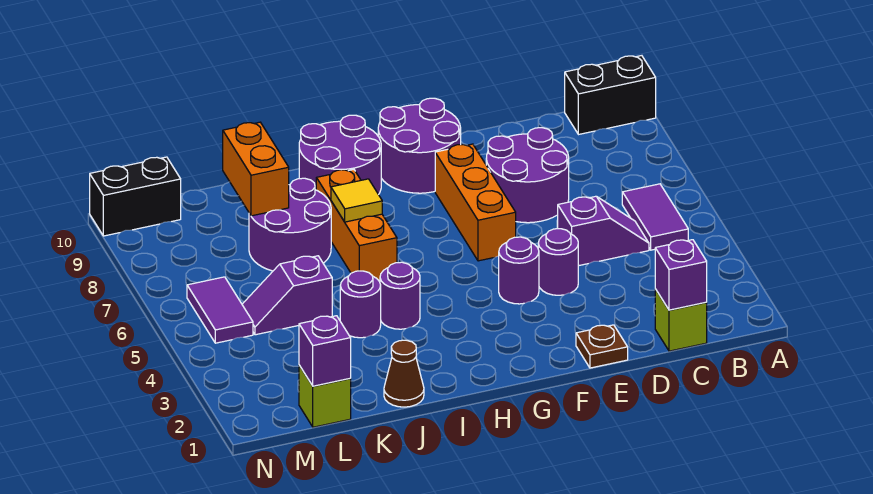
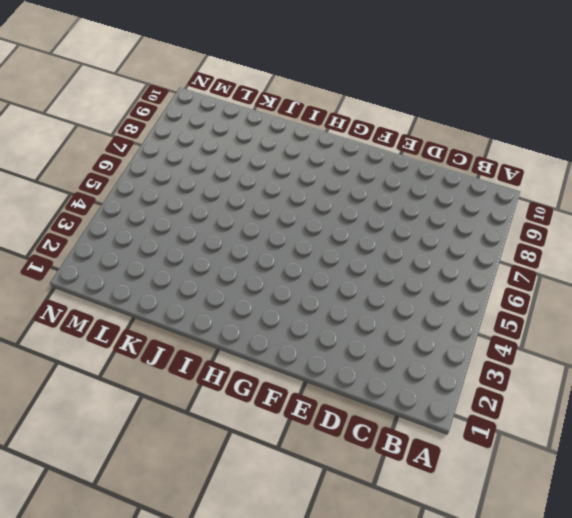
none -> black 1x2 brick [565,56,656,135]
none -> purple 1x2 tile [622,184,688,250]
none -> lime 1x1 brick [655,289,707,351]

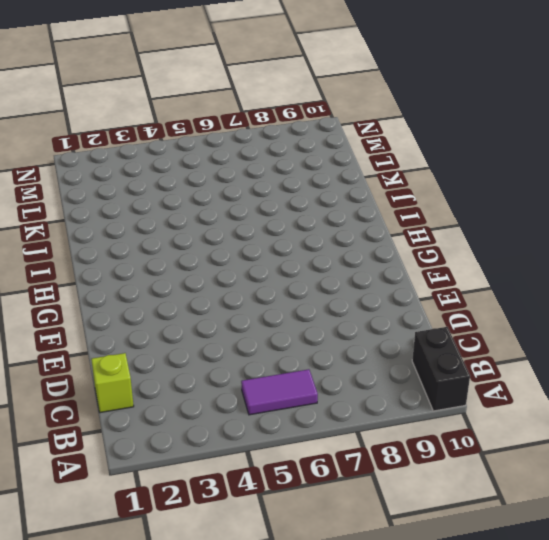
none -> purple 1x2 slope [558,196,649,266]
none -> purple 2x2 round brick [486,128,569,223]
none -> brown 1x1 plate [576,325,628,368]

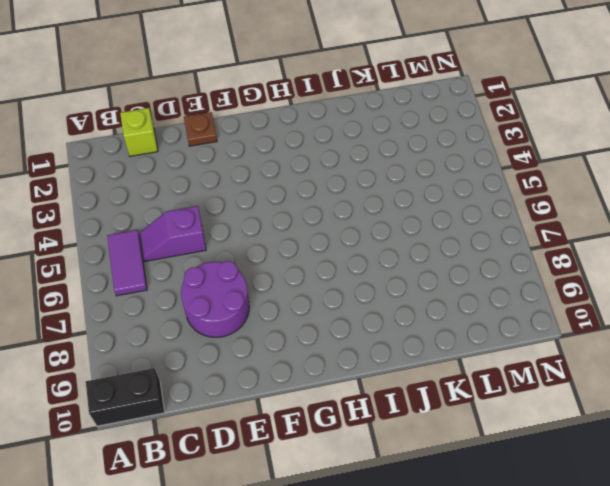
none -> purple 1x1 round brick [538,229,578,295]
none -> purple 1x1 round brick [499,237,539,304]
none -> orange 1x3 brick [435,144,516,261]

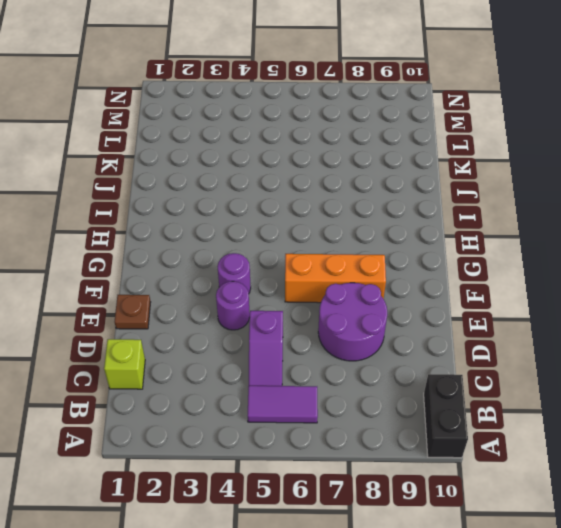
none -> purple 2x2 round brick [378,98,461,193]
none -> purple 2x2 round brick [299,115,381,194]
none -> purple 1x1 round brick [380,262,420,329]

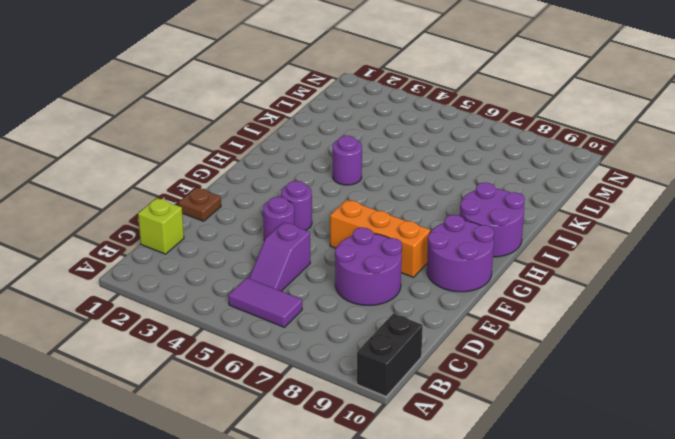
none -> orange 1x3 brick [316,170,397,281]
none -> brown 1x1 cone [384,340,424,407]
none -> purple 1x1 round brick [340,271,381,338]

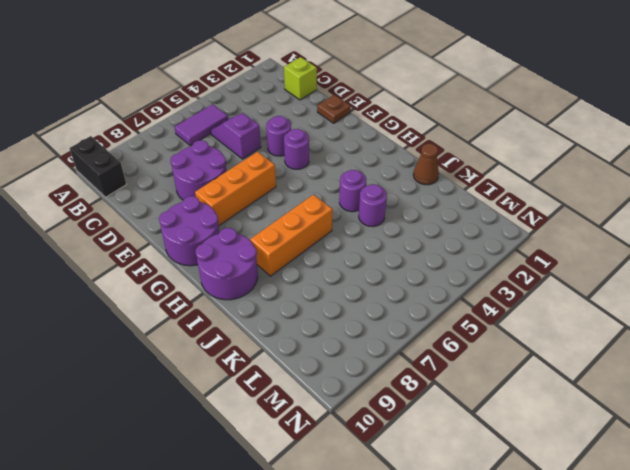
none -> purple 2x2 round brick [249,178,331,271]
none -> purple 1x2 slope [242,256,332,335]
none -> lime 1x1 brick [299,365,351,427]

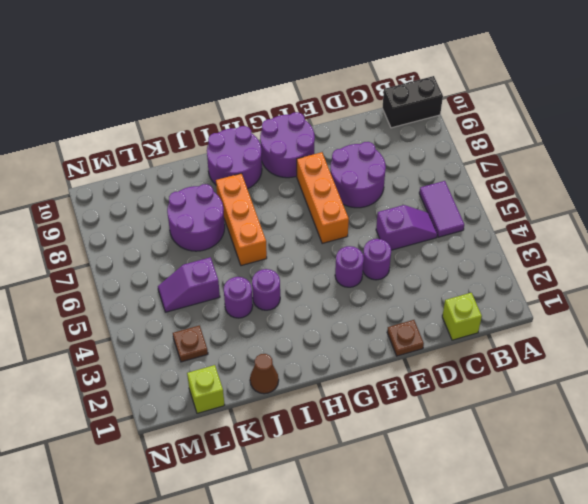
brown 1x1 plate [173,325,208,362] -> none
none -> purple 1x2 tile [187,277,253,343]
none -> black 1x2 brick [90,157,181,236]
none -> purple 1x1 brick [655,240,707,310]

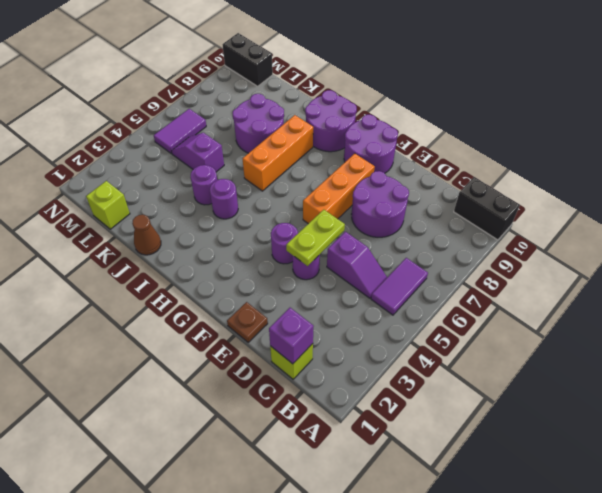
lime 1x2 plate [286,210,345,266] -> none
none -> yellow 1x1 tile [331,179,382,222]
none -> orange 1x2 brick [223,122,289,216]
none -> purple 1x1 brick [299,316,351,386]

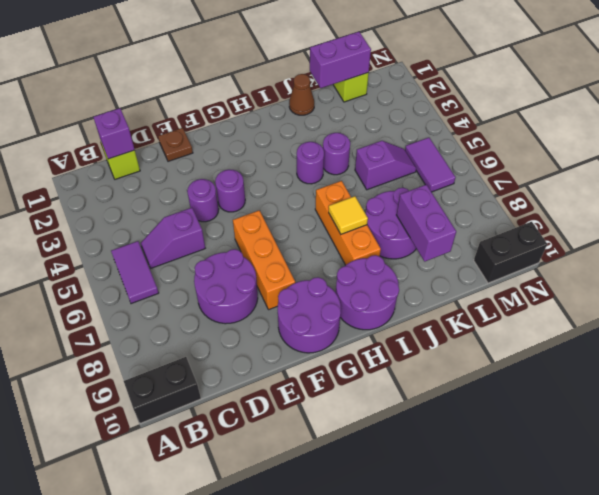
purple 1x2 brick [310,32,371,88] -> purple 1x1 brick [299,316,351,386]
purple 1x2 brick [397,185,456,261] -> orange 1x2 brick [223,122,289,216]

